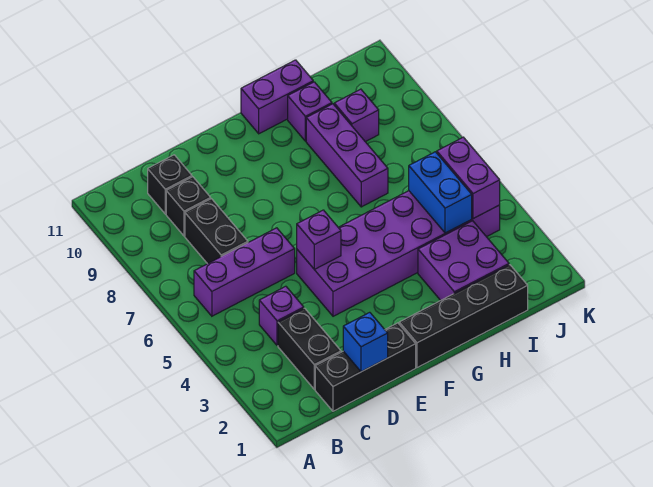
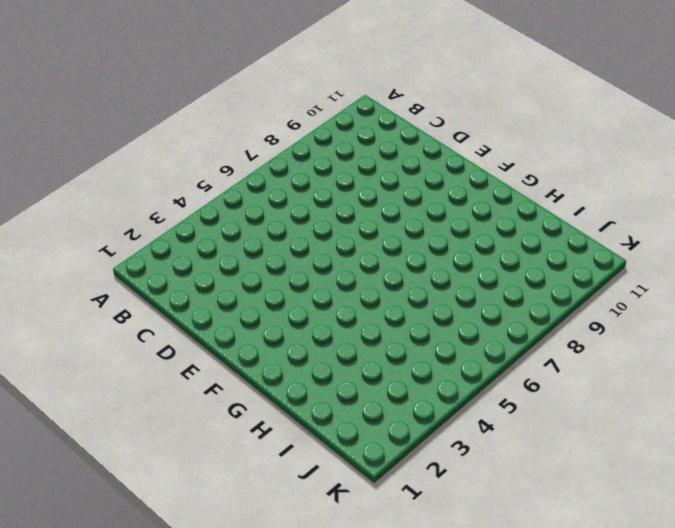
none -> purple 1x3 brick [194,228,295,316]
none -> black 1x3 brick [315,323,416,411]
none -> black 1x2 brick [278,308,341,389]

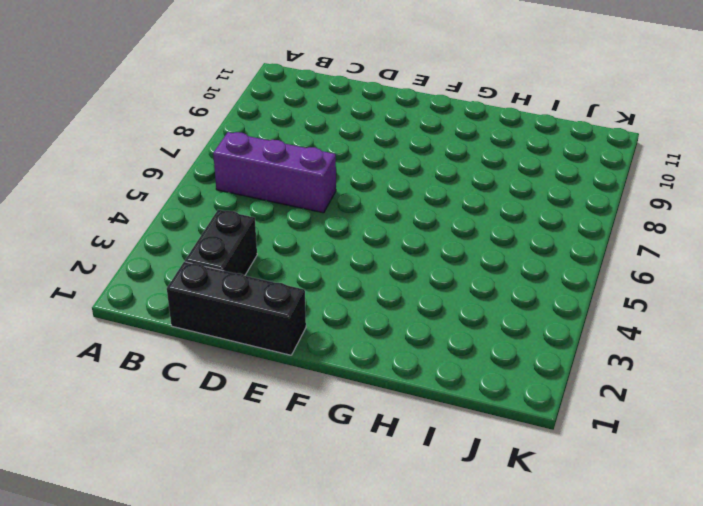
none -> purple 1x1 brick [259,286,304,346]
none -> black 1x2 brick [185,199,248,264]
none -> black 1x1 brick [166,177,211,236]

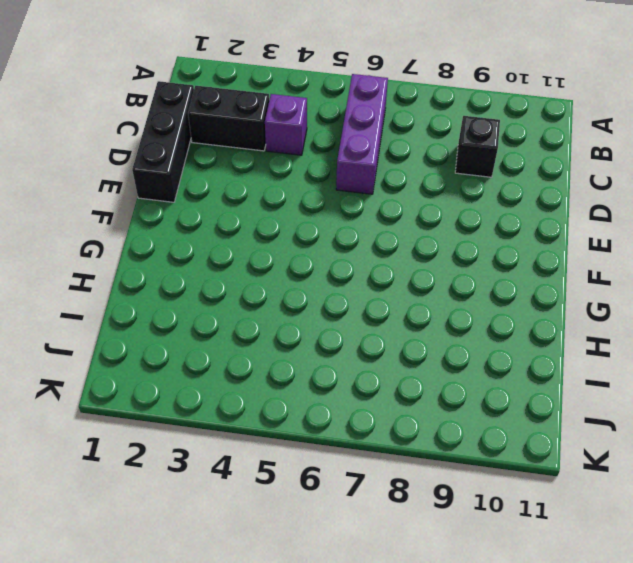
none -> black 1x2 brick [185,199,248,264]
none -> black 1x1 brick [148,155,192,214]
none -> purple 2x6 brick [297,191,500,316]

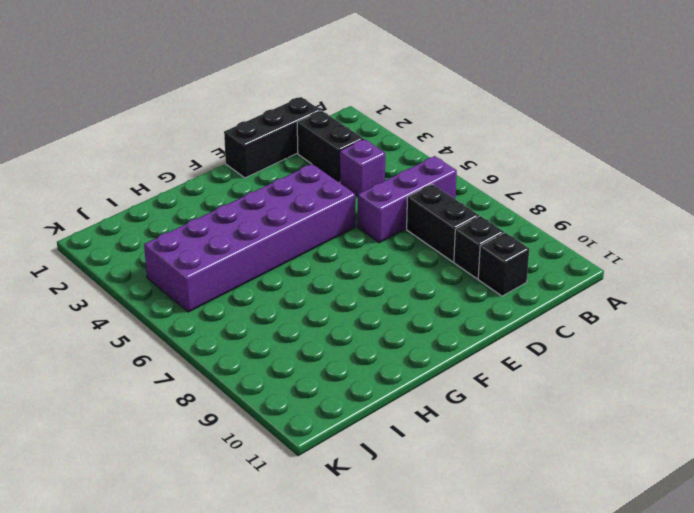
none -> black 1x4 brick [399,265,528,368]
none -> purple 1x2 brick [241,60,313,134]
none -> purple 2x2 brick [418,221,509,300]

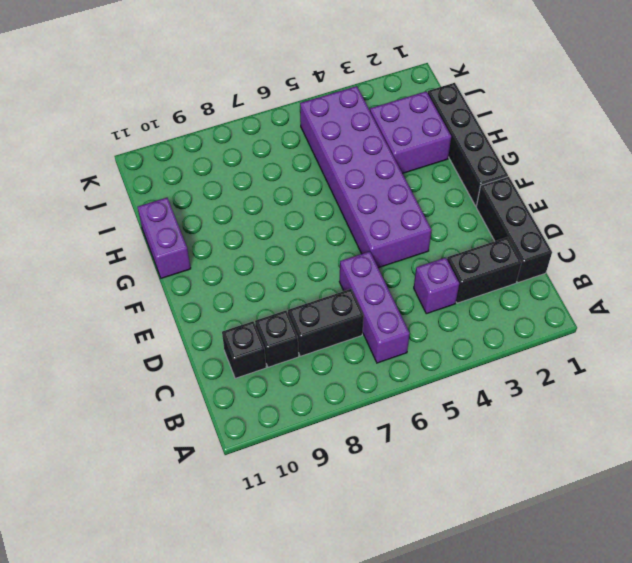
none -> purple 1x3 brick [306,104,388,207]
none -> purple 1x1 brick [288,82,332,141]
none -> purple 1x1 brick [334,89,379,142]

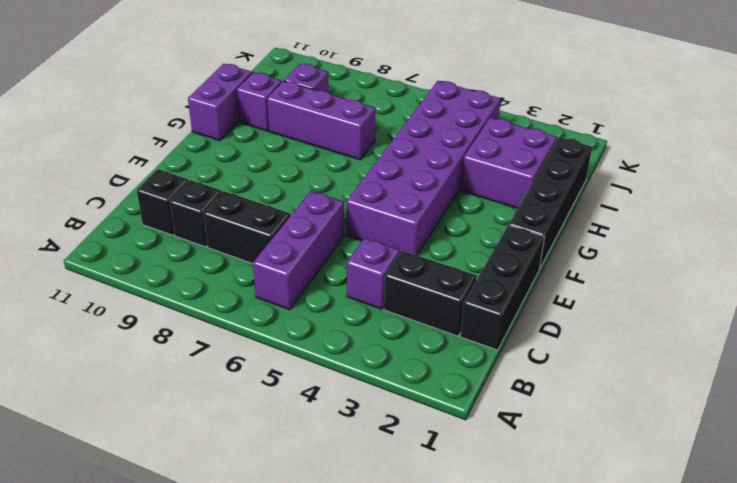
none -> blue 1x1 brick [343,312,388,372]
none -> purple 1x1 brick [297,210,341,270]
none -> blue 1x2 brick [409,152,472,233]

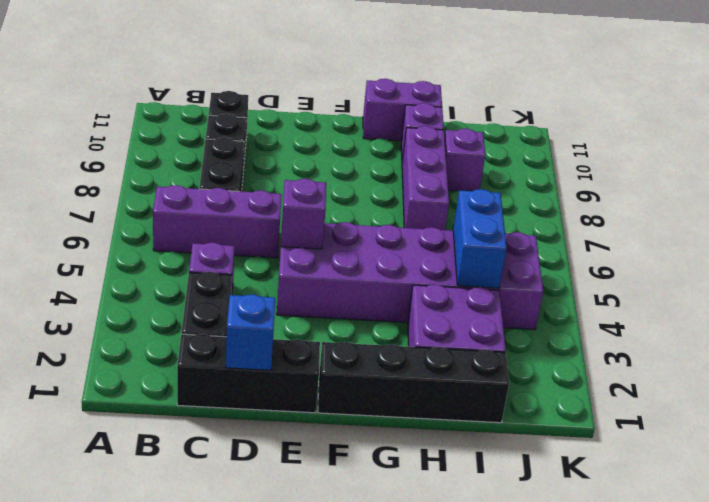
none -> purple 1x2 brick [437,137,500,219]

